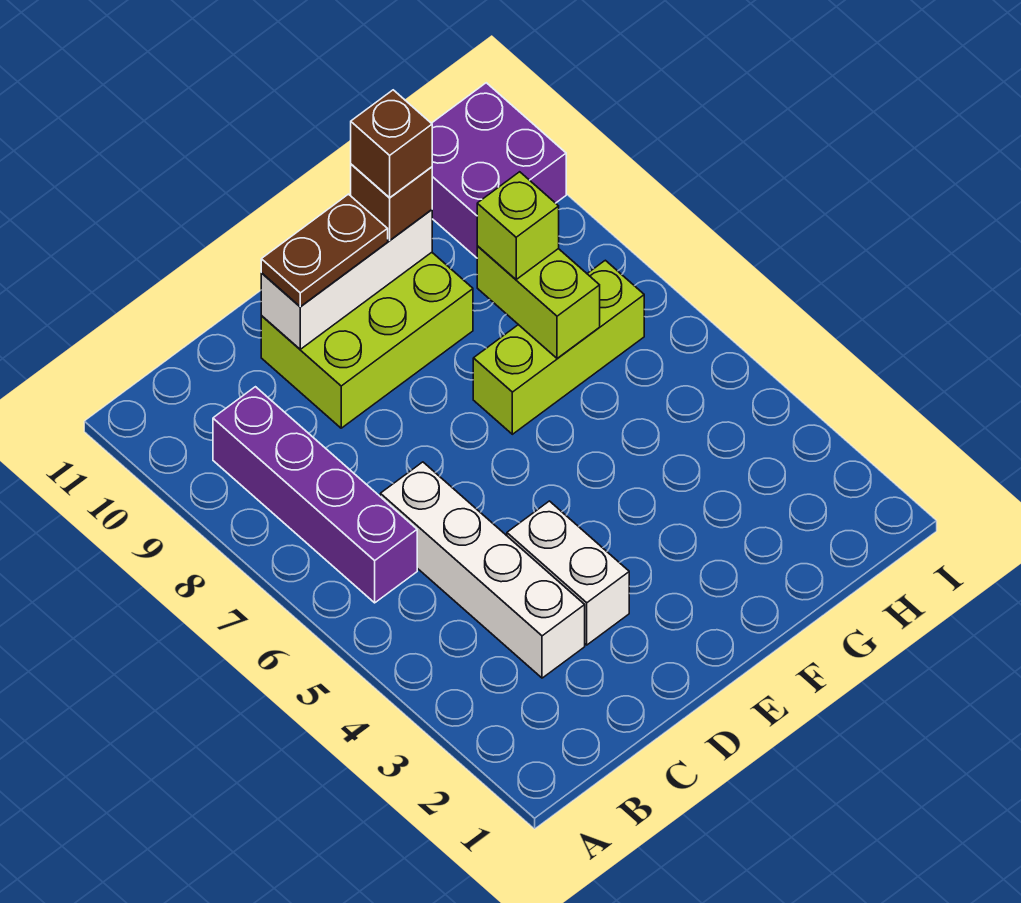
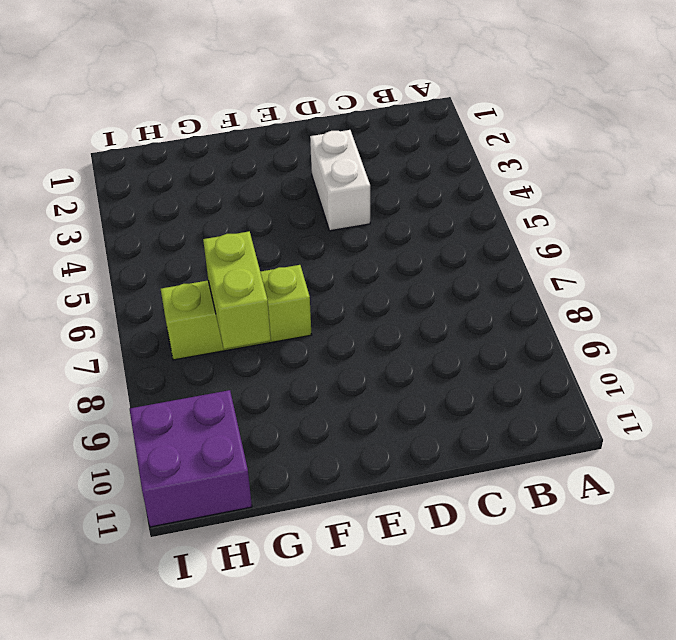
none -> purple 1x4 brick [213,387,417,603]
none -> white 1x4 brick [380,462,585,678]
none -> lime 2x3 brick [261,252,473,428]

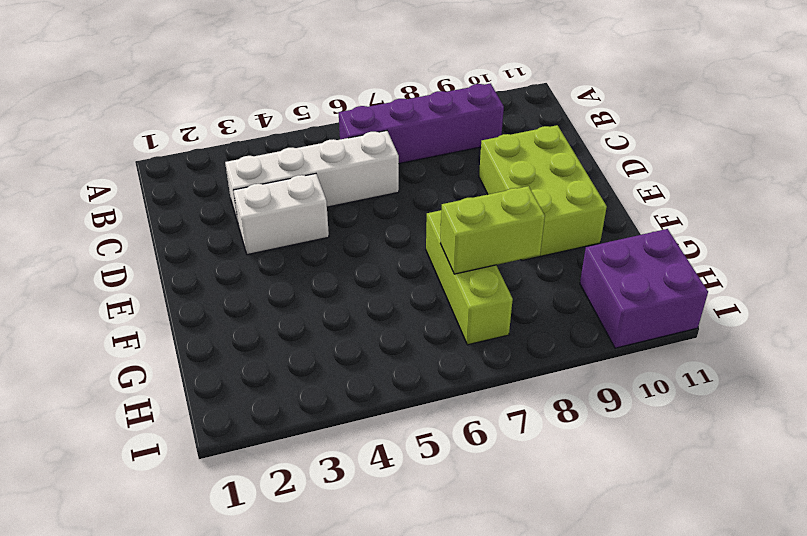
none -> white 1x3 brick [261,210,432,349]
none -> brown 1x2 plate [261,194,388,307]
none -> brown 1x1 brick [351,164,432,240]

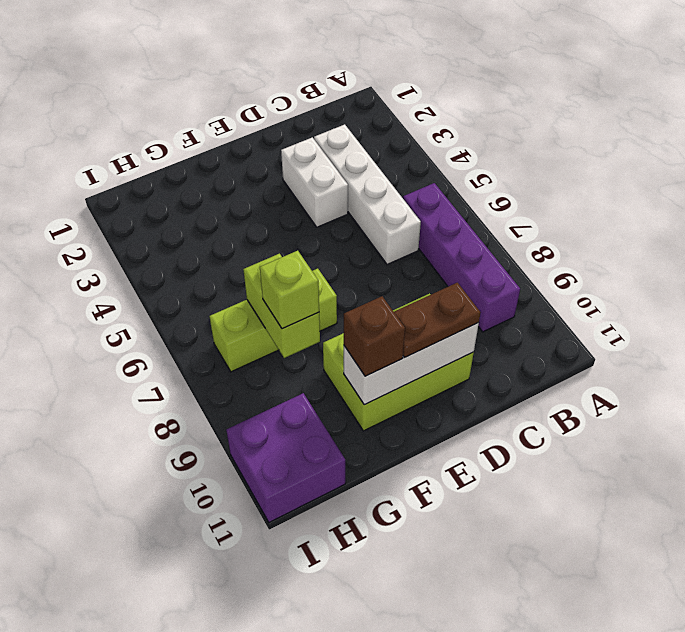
none -> brown 1x1 brick [351,90,432,198]

